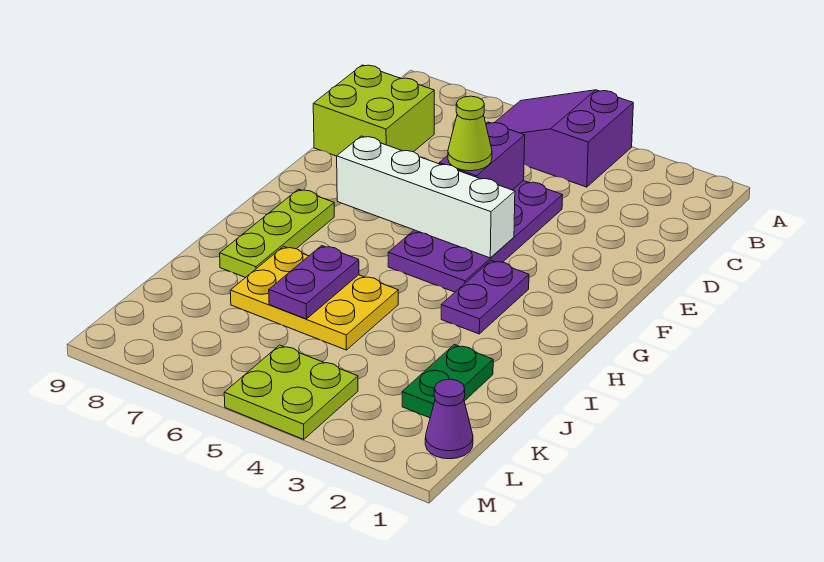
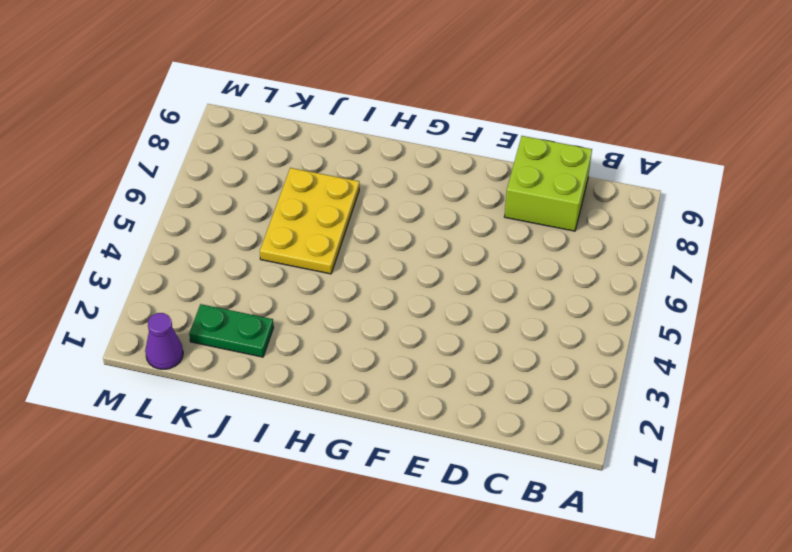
none -> purple 2x3 slope [495,90,633,187]
none -> purple 2x4 plate [388,181,562,292]
none -> purple 1x2 plate [441,260,529,334]

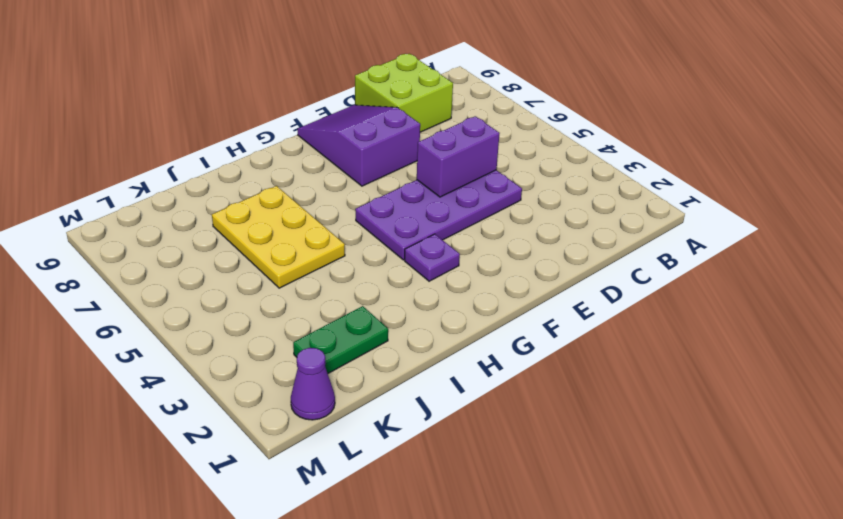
purple 2x3 slope [297,105,420,186] -> purple 2x3 slope moved to [495,90,633,187]
purple 1x1 plate [405,234,460,281] -> purple 1x2 plate [441,260,529,334]
none -> lime 1x3 plate [220,189,334,278]
none -> lime 2x2 plate [224,345,358,439]
none -> white 1x4 brick [337,136,515,258]

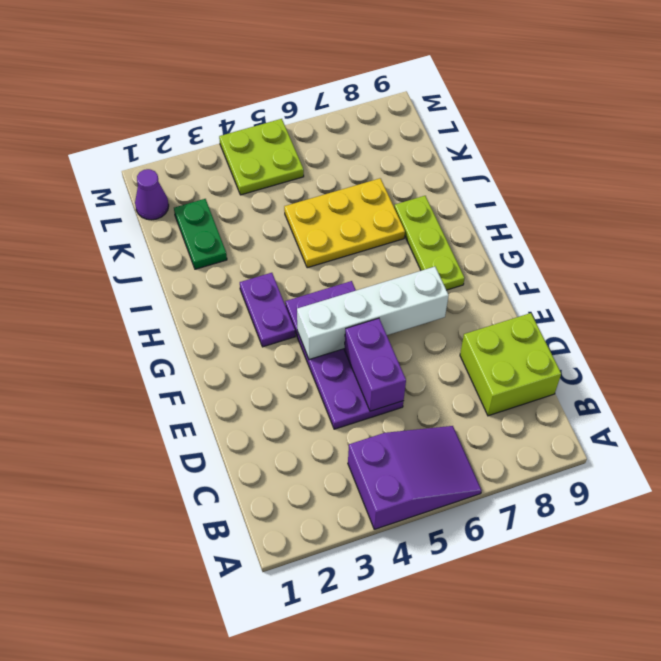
none -> purple 1x2 plate [269,246,359,319]
none -> lime 1x1 cone [448,96,492,171]

